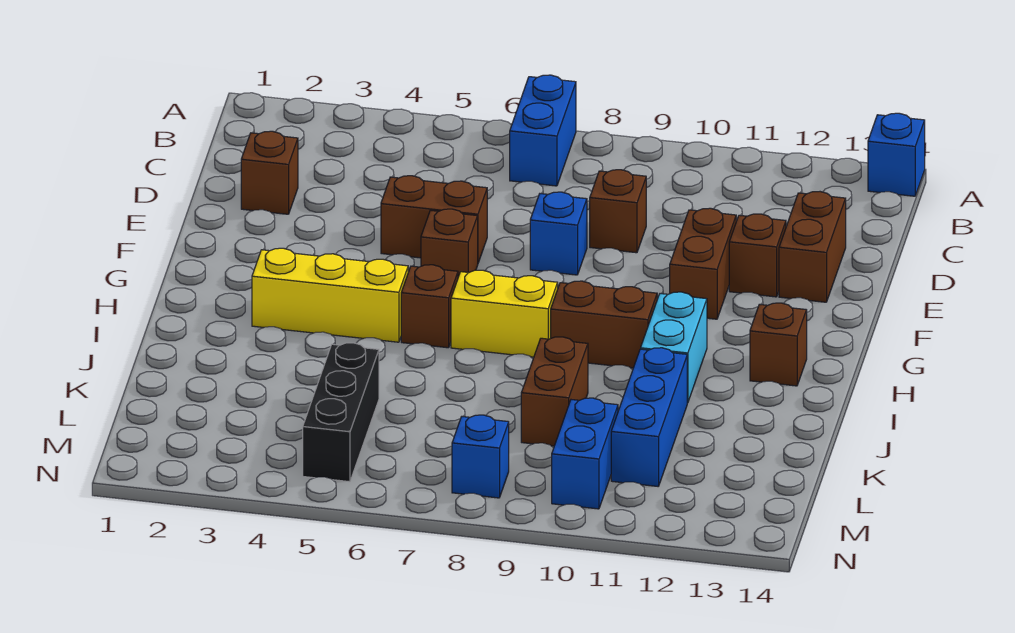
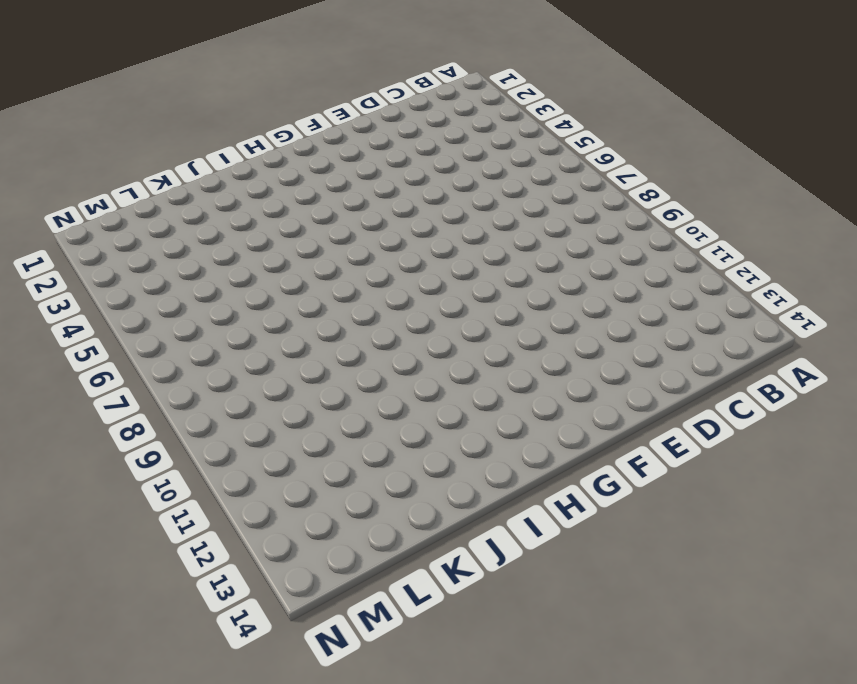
none -> blue 1x2 brick [510,75,576,186]
none -> blue 1x1 brick [868,113,925,196]
none -> brown 1x1 brick [241,131,298,214]

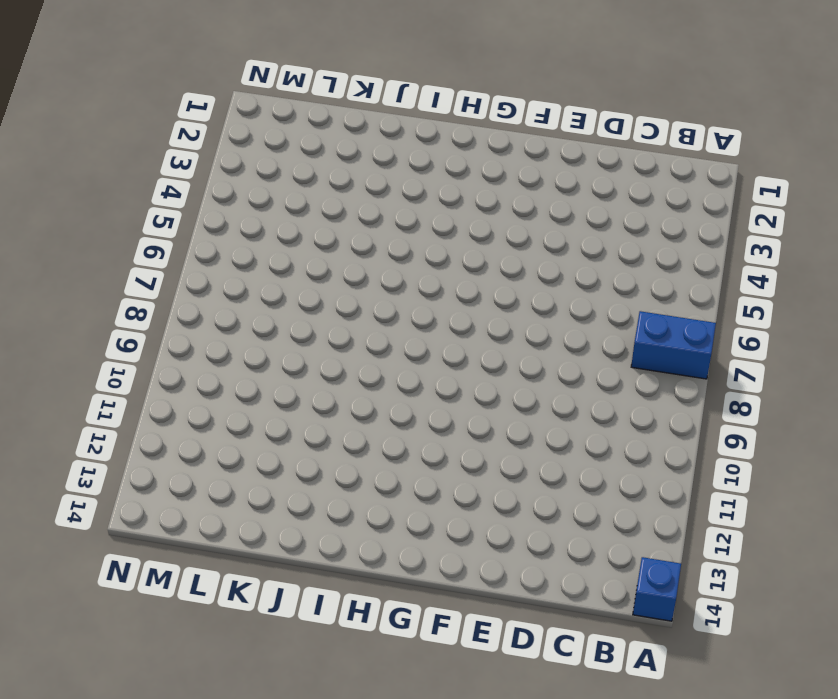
none -> brown 1x1 brick [241,131,298,214]
none -> brown 1x1 brick [590,170,646,253]
none -> brown 1x2 brick [779,192,846,302]

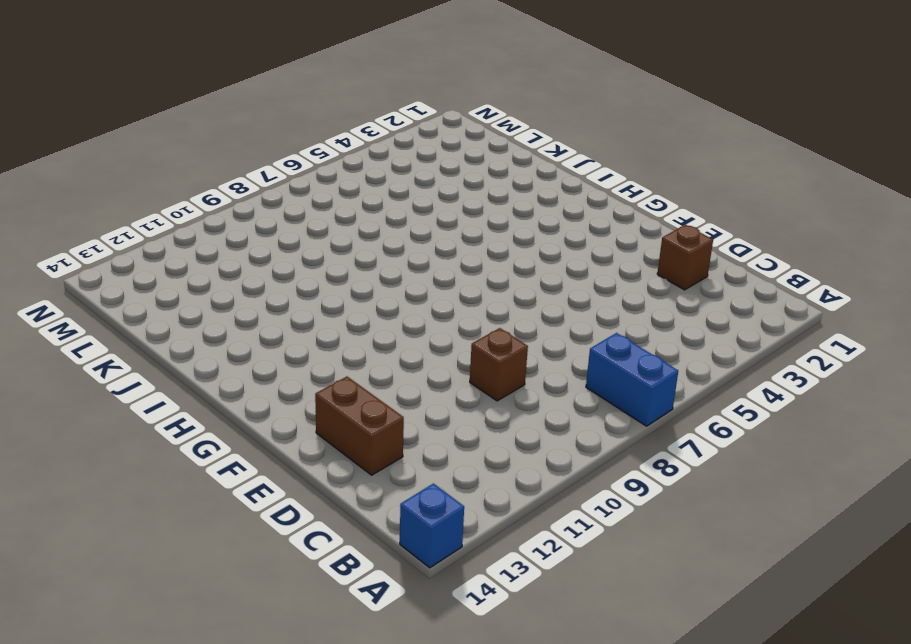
none -> brown 1x2 brick [381,176,487,263]
none -> blue 1x1 brick [530,192,587,275]
none -> brown 1x2 brick [670,208,736,319]

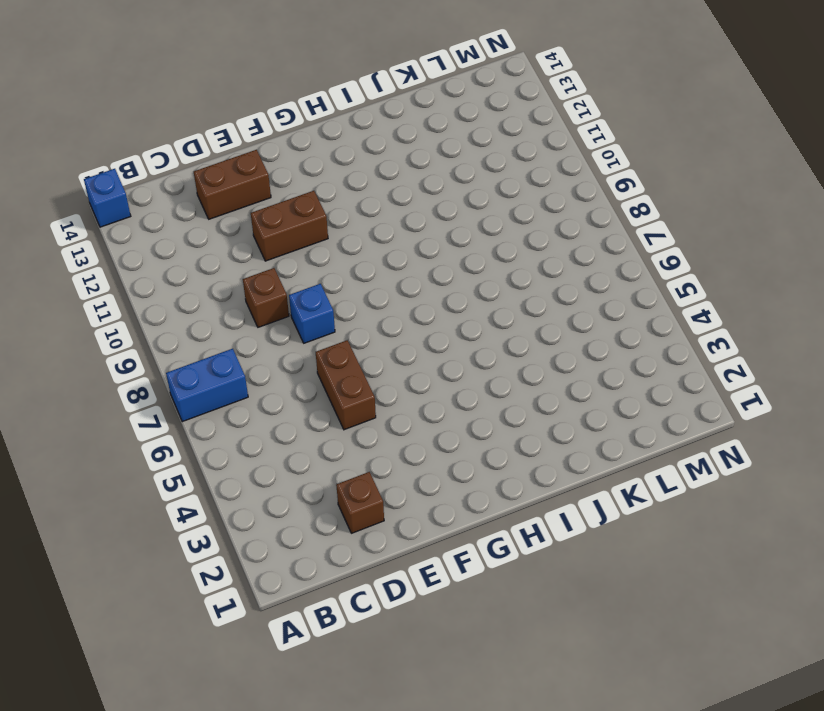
none -> brown 1x1 brick [729,214,786,297]
none -> brown 1x1 brick [421,209,478,277]
none -> yellow 1x3 brick [252,248,408,342]

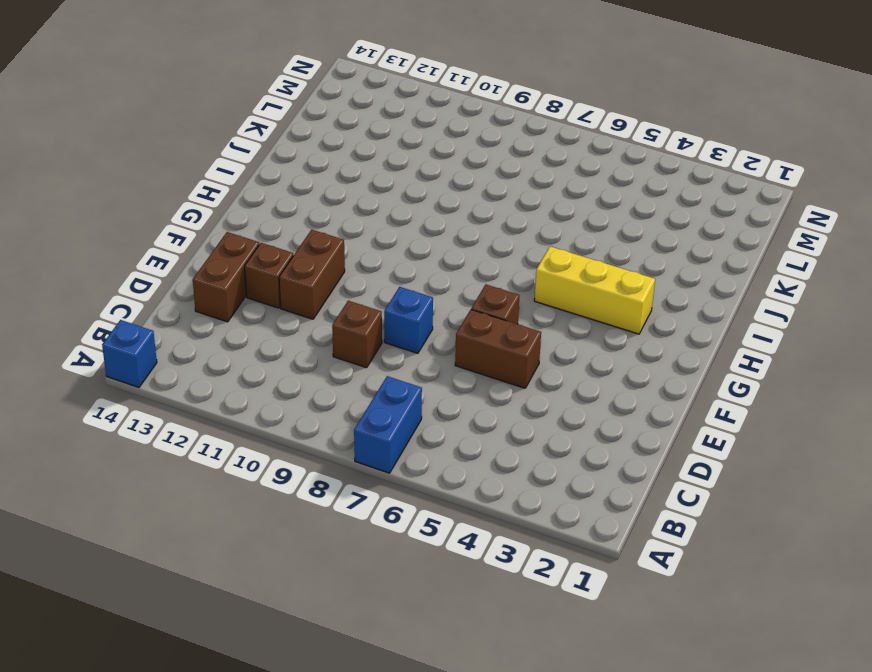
none -> brown 1x1 brick [241,131,298,214]
none -> brown 1x1 brick [401,265,458,348]
none -> yellow 1x2 brick [451,270,558,357]

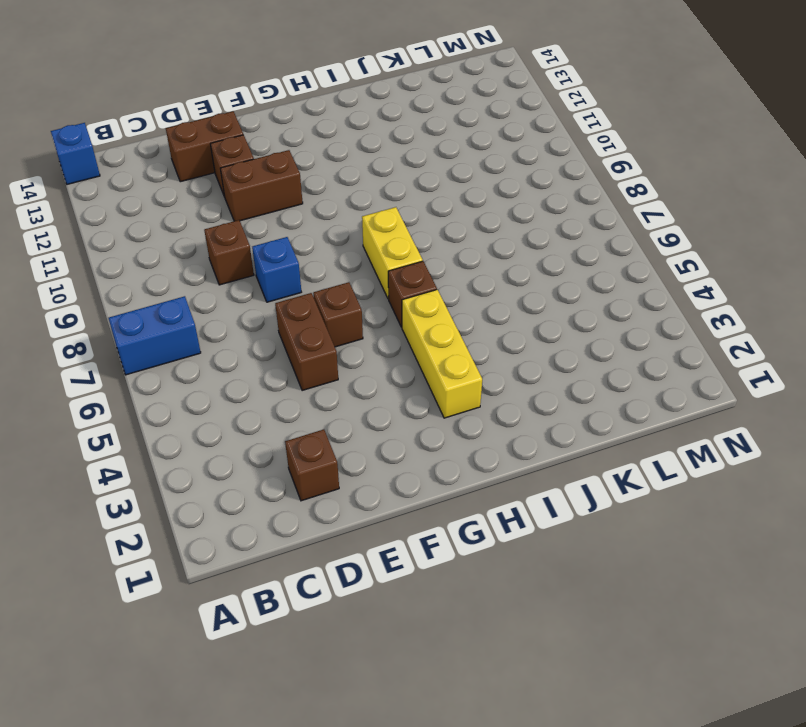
none -> brown 1x2 brick [551,281,657,368]
none -> cyan 1x2 brick [641,292,707,403]
none -> brown 1x1 brick [750,303,807,386]

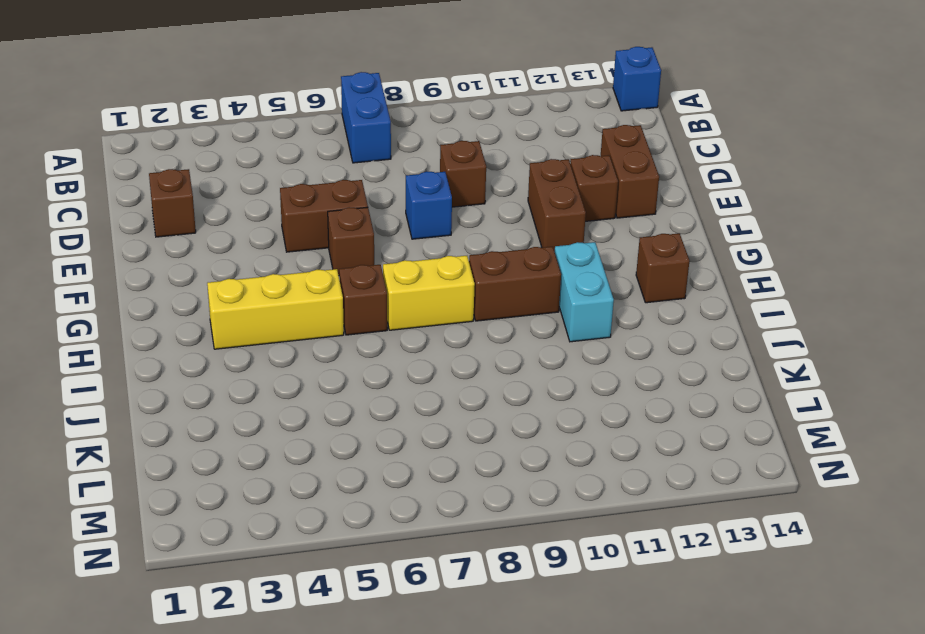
none -> brown 1x2 brick [521,337,588,446]
none -> blue 1x3 brick [611,348,687,486]
none -> black 1x3 brick [303,343,379,482]

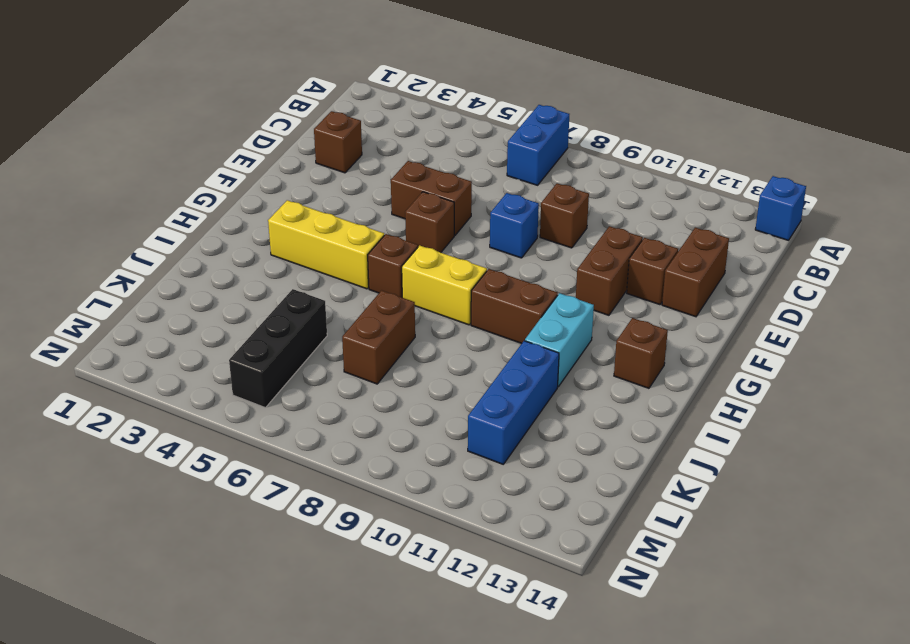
brown 1x2 brick [342,290,415,384] -> brown 1x2 brick moved to [521,337,588,446]
none -> blue 1x2 brick [552,398,618,509]
none -> blue 1x1 brick [452,415,509,498]

